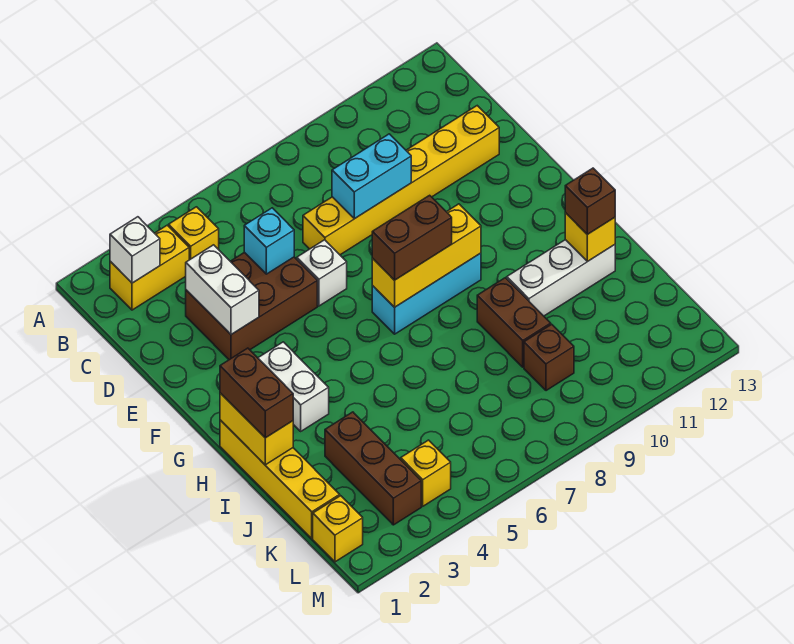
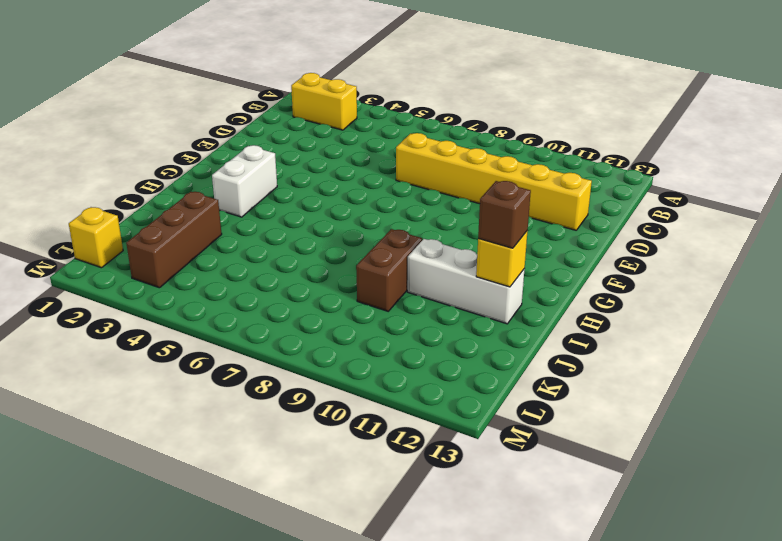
none -> yellow 1x1 brick [169,207,219,260]
none -> brown 2x3 brick [186,252,317,360]
none -> white 1x1 brick [297,240,347,306]

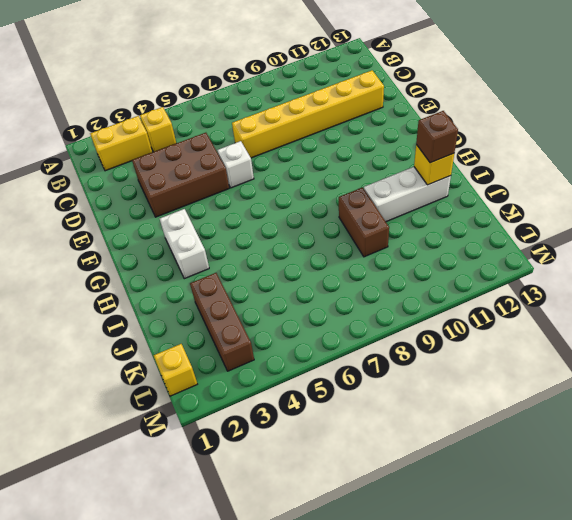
none -> cyan 1x3 brick [372,253,481,334]
none -> yellow 1x4 brick [220,420,340,538]
none -> brown 1x1 brick [524,324,574,391]

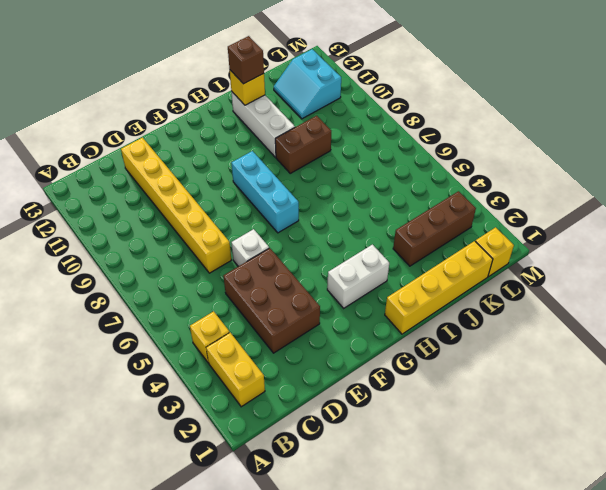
cyan 2x2 slope [274,49,341,119] -> none
none -> brown 1x1 brick [524,324,574,391]
none -> yellow 1x1 brick [401,440,451,506]
none -> white 1x1 brick [110,217,160,283]

